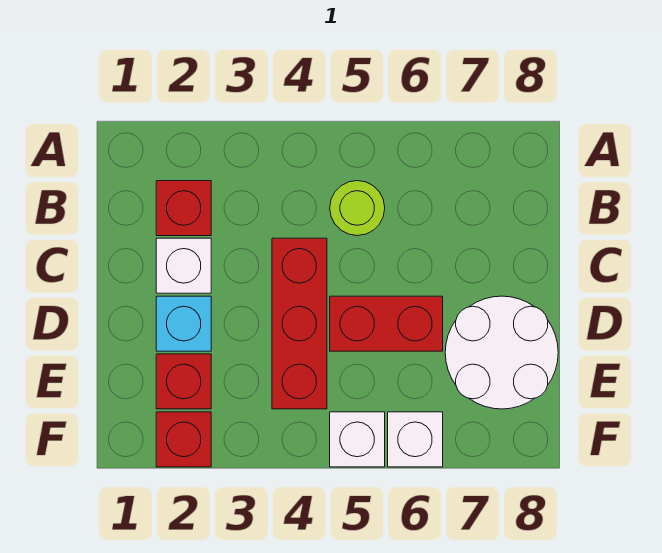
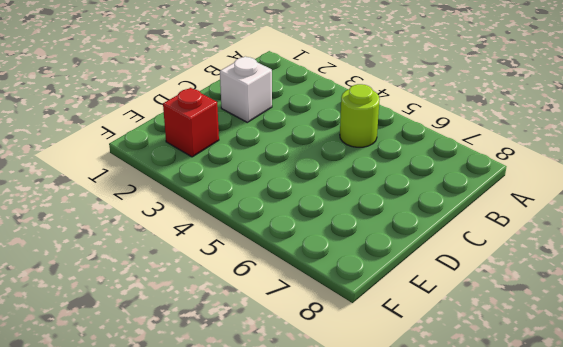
none -> red 1x1 brick [156,181,211,236]
none -> red 1x3 brick [272,238,327,409]

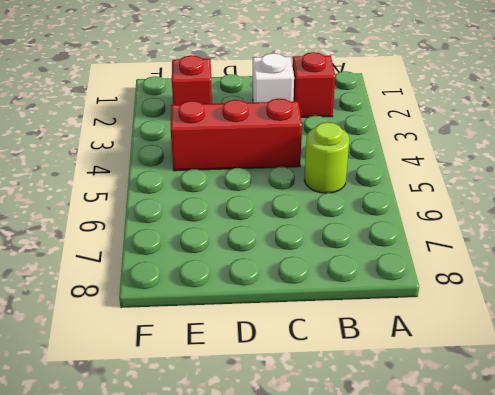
none -> cyan 1x1 brick [156,296,211,351]
none -> red 1x2 brick [330,296,443,351]

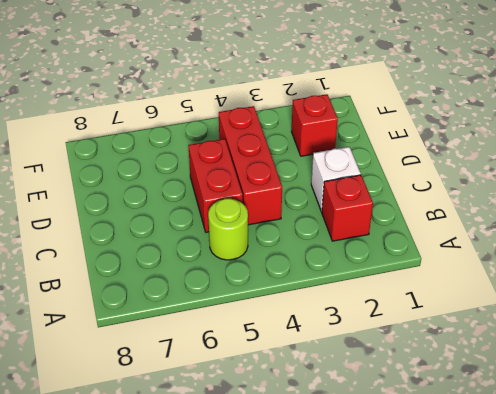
red 1x2 brick [188,139,243,232] -> red 1x2 brick turned to [330,296,443,351]
none -> cyan 1x1 brick [156,296,211,351]
none -> white 2x2 round brick [445,296,558,409]

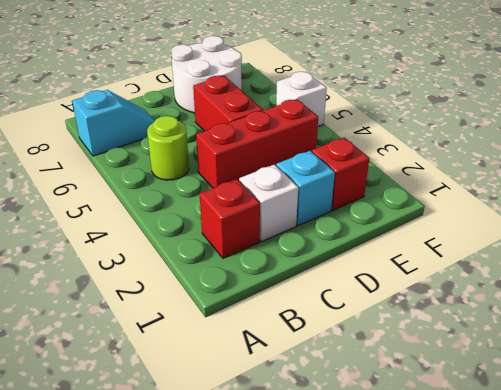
cyan 1x2 slope [72,90,155,156] -> none
none -> red 1x1 brick [156,412,211,467]
none -> white 1x1 brick [388,412,443,467]

